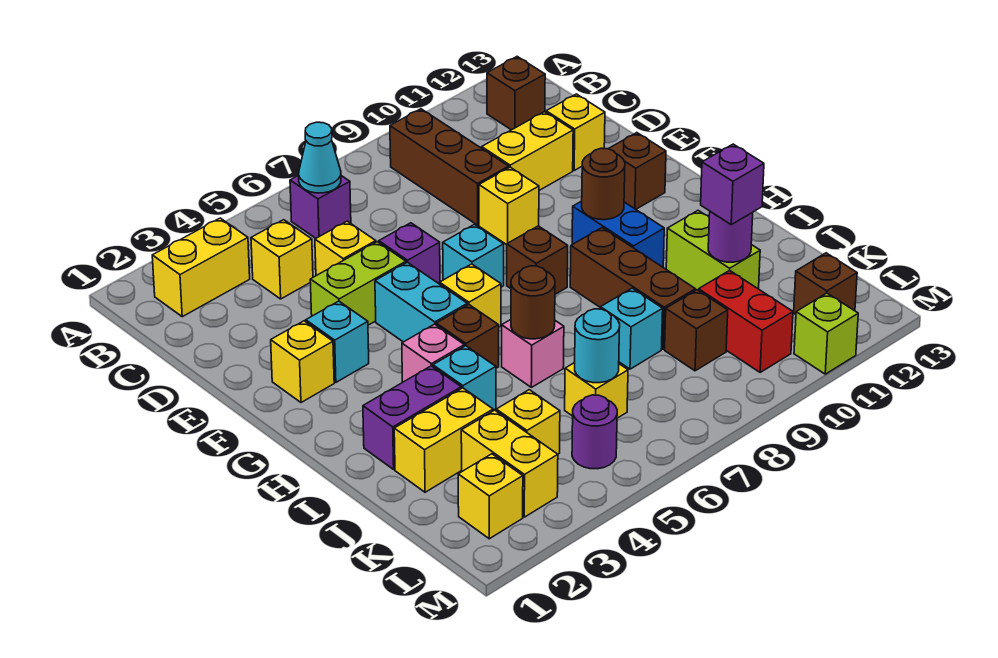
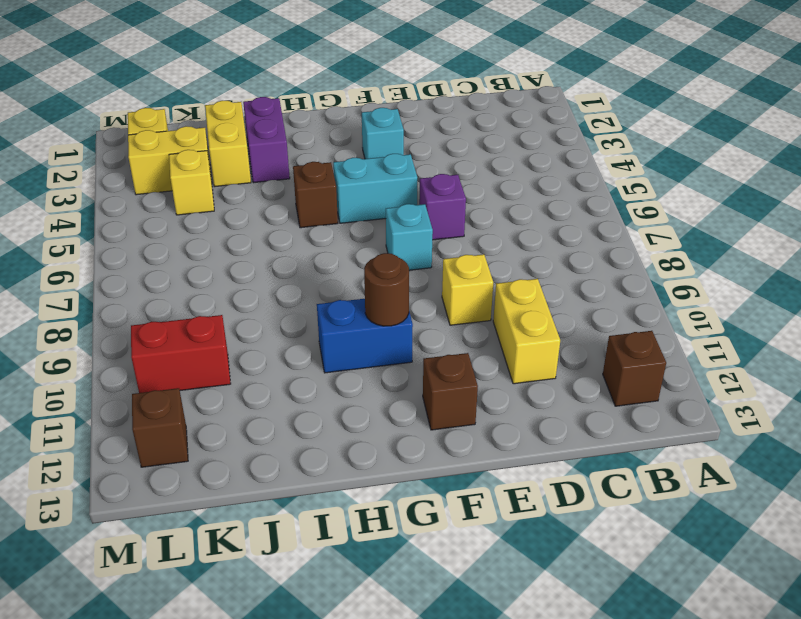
none -> yellow 1x2 brick [152,218,250,317]
none -> purple 1x1 brick [290,175,351,238]
none -> brown 1x3 brick [390,109,509,225]
none -> yellow 1x1 brick [251,220,313,299]

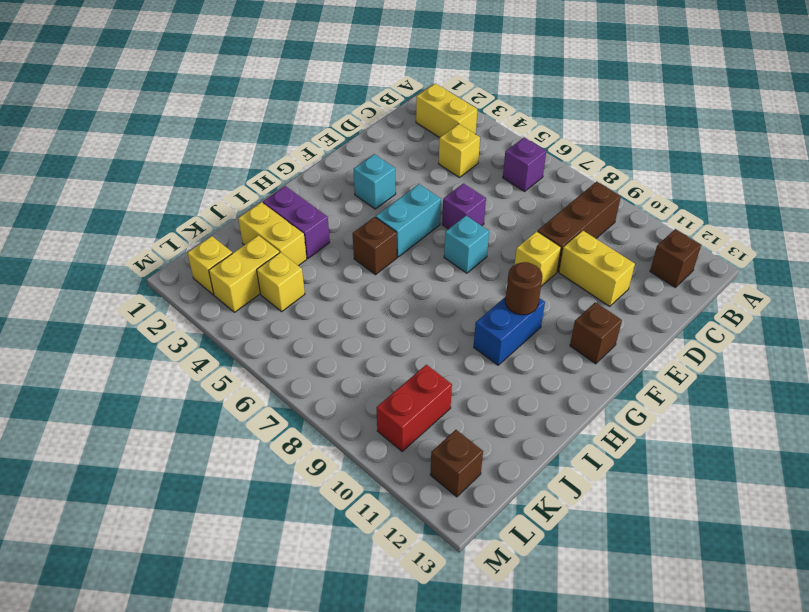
none -> yellow 1x1 brick [315,221,376,276]
none -> yellow 1x1 brick [546,94,605,170]
none -> lime 1x2 brick [310,242,406,325]
none -> yellow 1x1 brick [271,321,334,403]

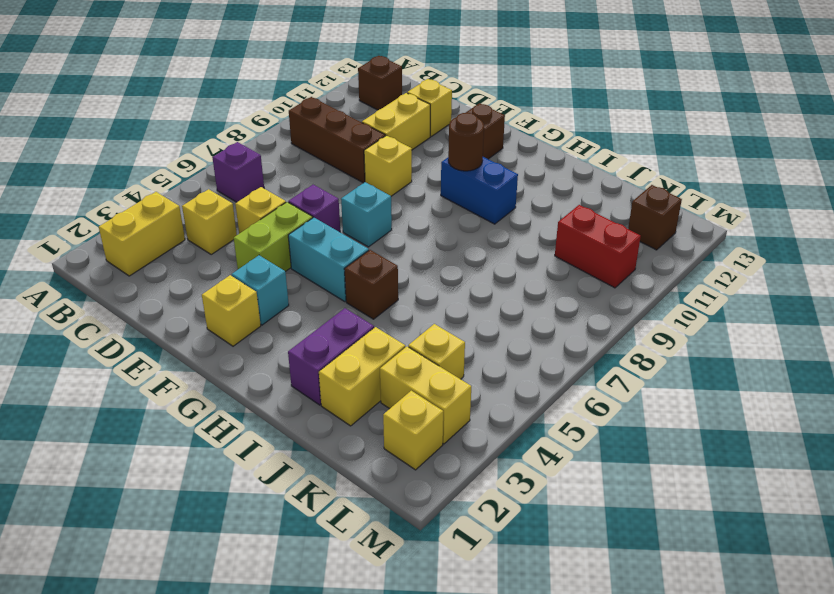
none -> yellow 1x1 brick [440,264,501,327]
none -> brown 1x1 brick [507,226,568,294]
none -> pink 1x1 brick [402,324,464,382]
none -> brown 1x3 brick [570,228,695,349]

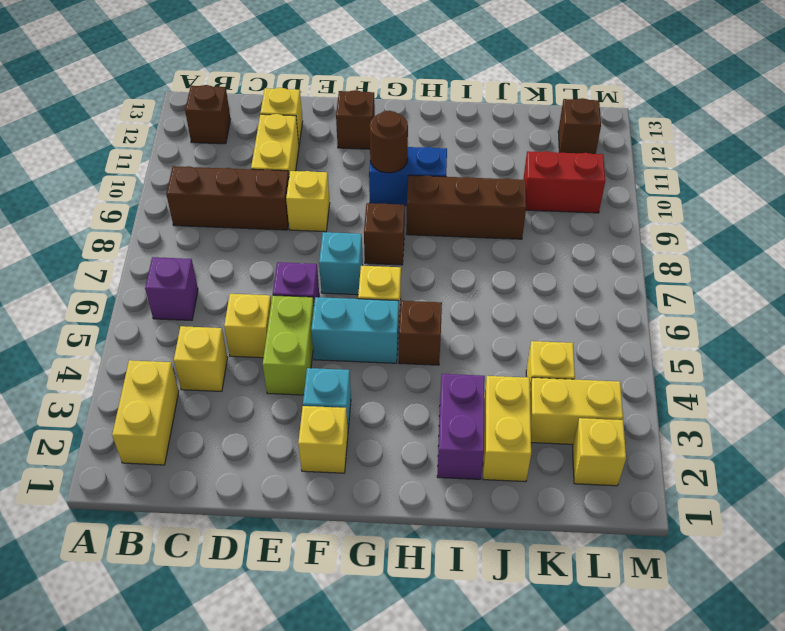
none -> pink 1x1 brick [402,324,464,382]
none -> cyan 1x1 brick [433,346,496,410]
none -> pink 1x1 brick [502,320,564,387]
none -> lime 1x2 brick [666,211,760,291]

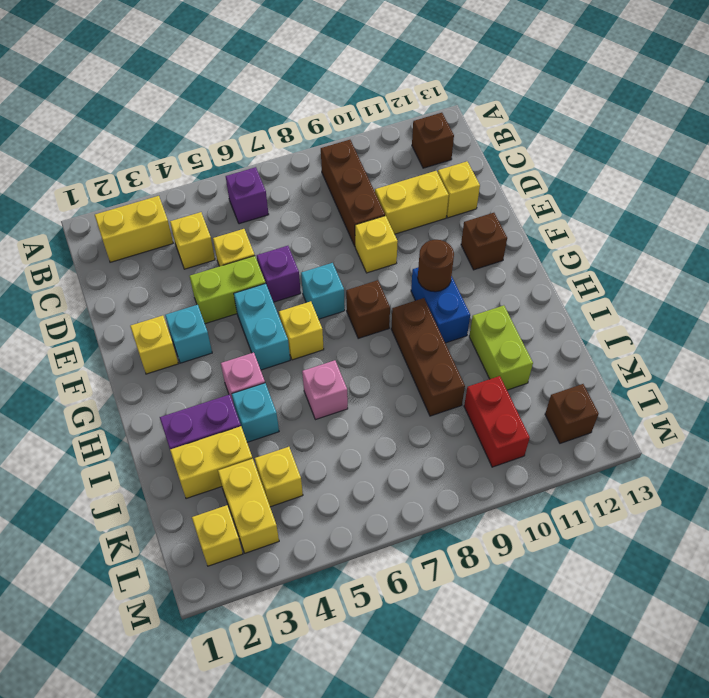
none -> brown 1x1 brick [436,305,499,368]
none -> cyan 1x1 brick [601,288,663,369]
none -> yellow 1x1 brick [565,363,628,418]
none -> brown 1x1 brick [665,290,728,371]

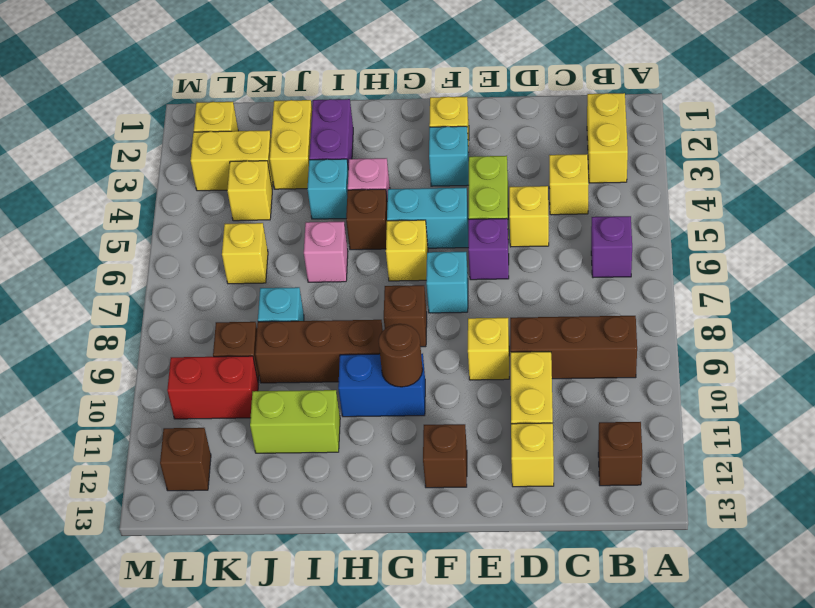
none -> purple 1x1 round brick [572,395,617,469]
none -> lime 1x1 brick [794,293,858,374]
none -> cyan 1x1 cone [299,122,341,193]
none -> brown 1x1 round brick [511,266,555,339]

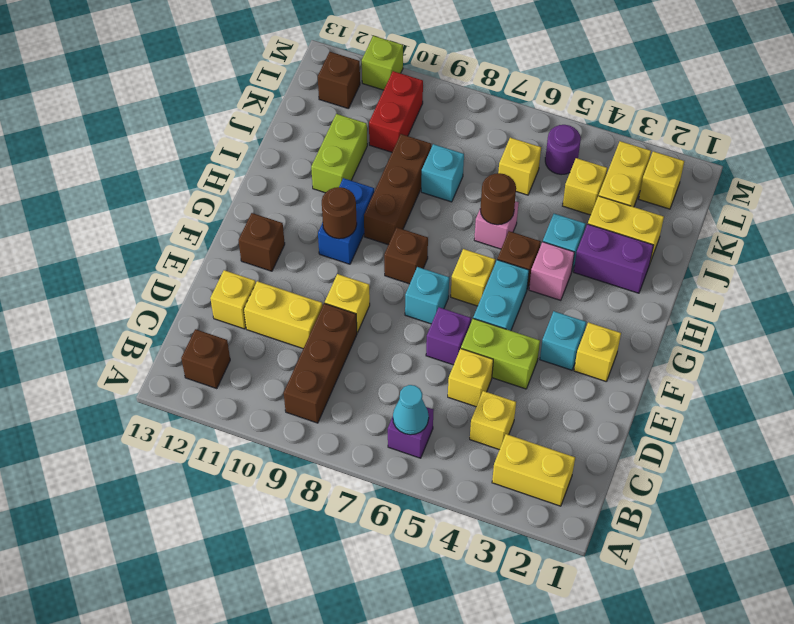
none -> brown 1x1 brick [665,290,728,371]
none -> purple 1x1 round brick [708,212,753,262]
none -> cyan 1x1 round brick [575,309,620,383]
none -> purple 1x1 brick [701,144,764,225]

